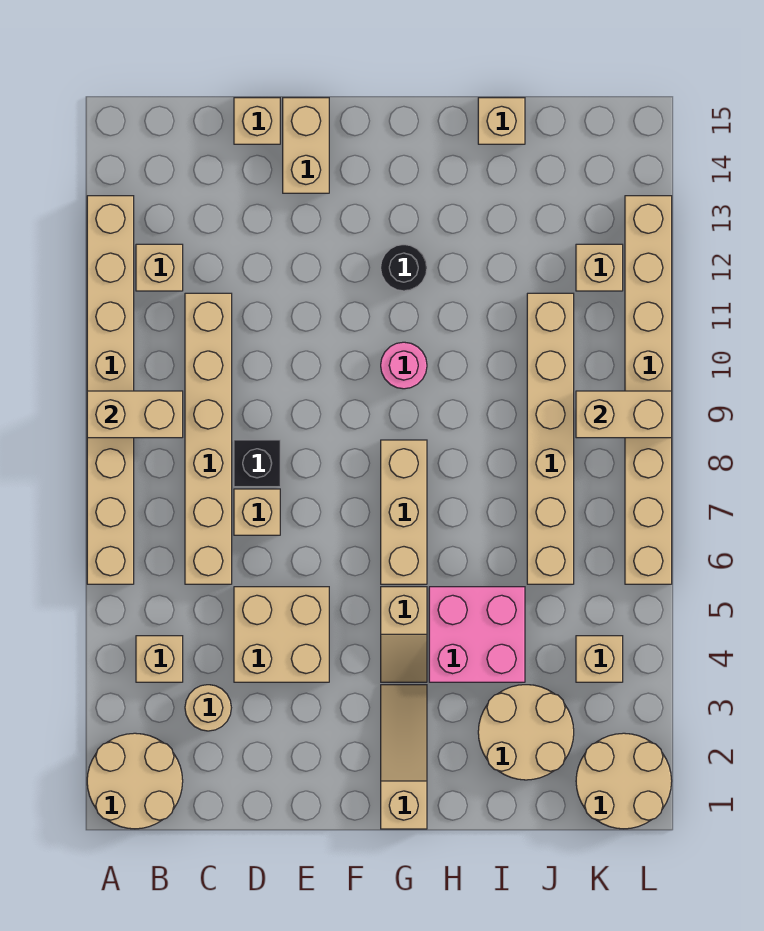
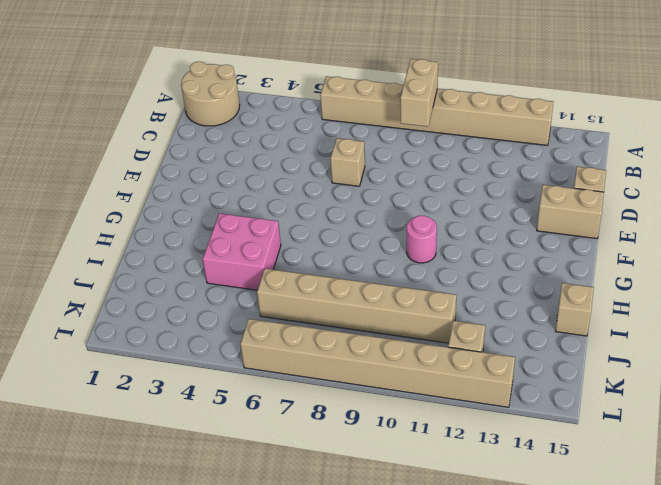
none -> tan 1x1 brick [136,636,183,682]
none -> tan 1x1 brick [136,244,183,291]
none -> tan 1x1 round brick [185,685,231,731]

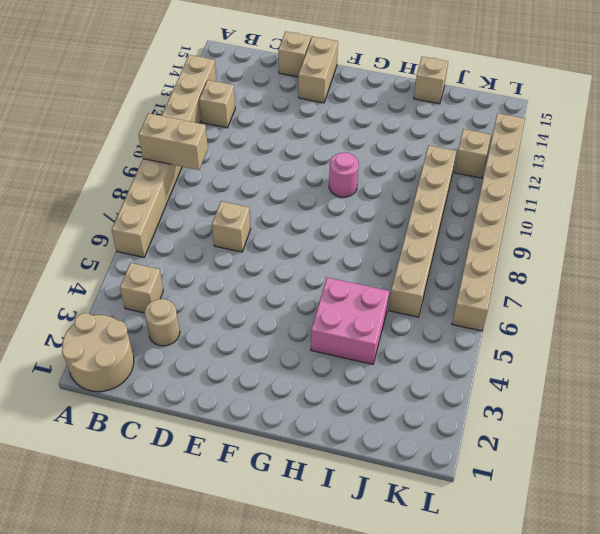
none -> tan 1x6 brick [185,293,232,584]
none -> tan 2x2 brick [234,587,329,682]
none -> black 1x1 brick [234,440,280,487]

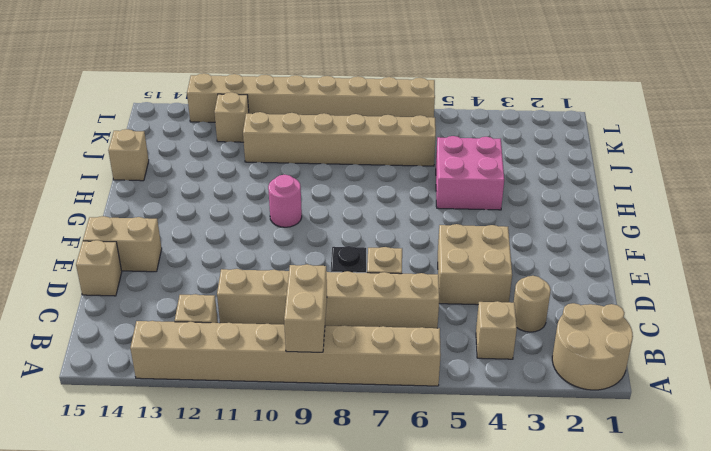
none -> tan 1x3 slope [381,685,427,829]
none -> tan 1x2 slope [381,587,427,682]
none -> tan 1x3 brick [381,440,427,584]

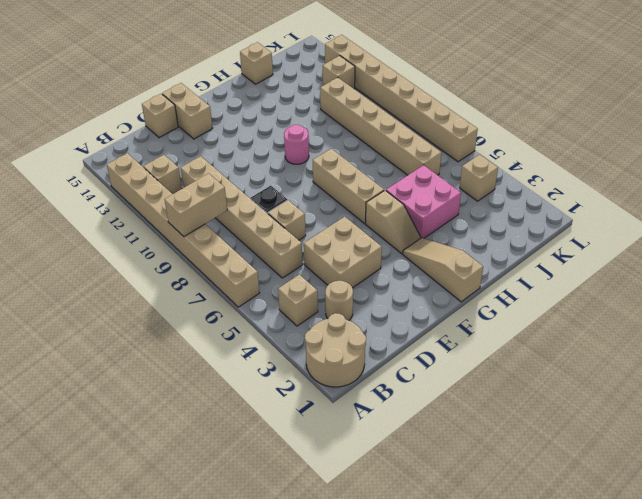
none -> black 1x1 round brick [381,245,427,291]
none -> tan 2x2 round brick [478,685,574,780]
none -> tan 2x2 round brick [576,733,672,829]

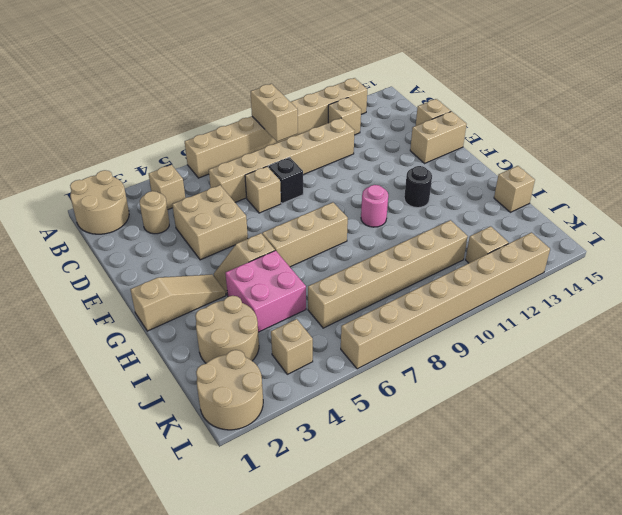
none -> tan 1x2 brick [576,391,672,438]

